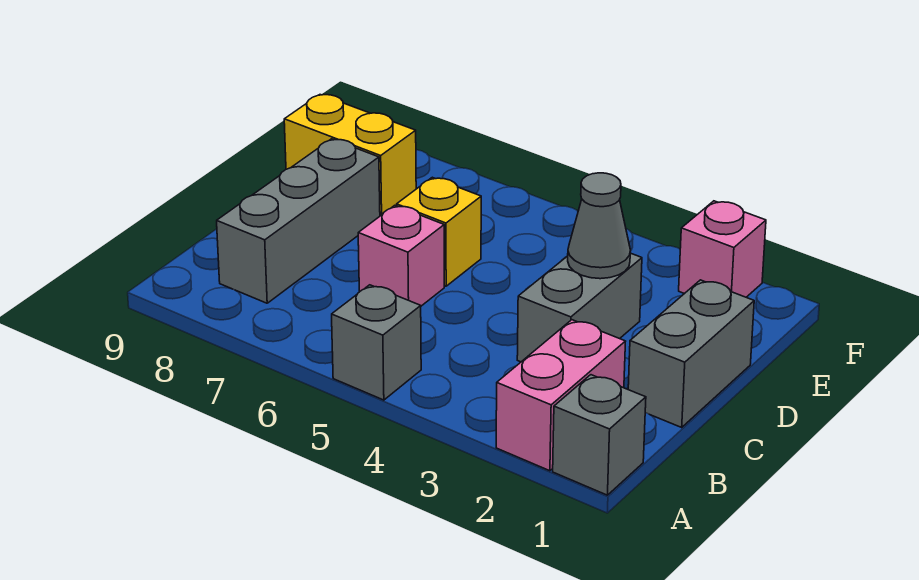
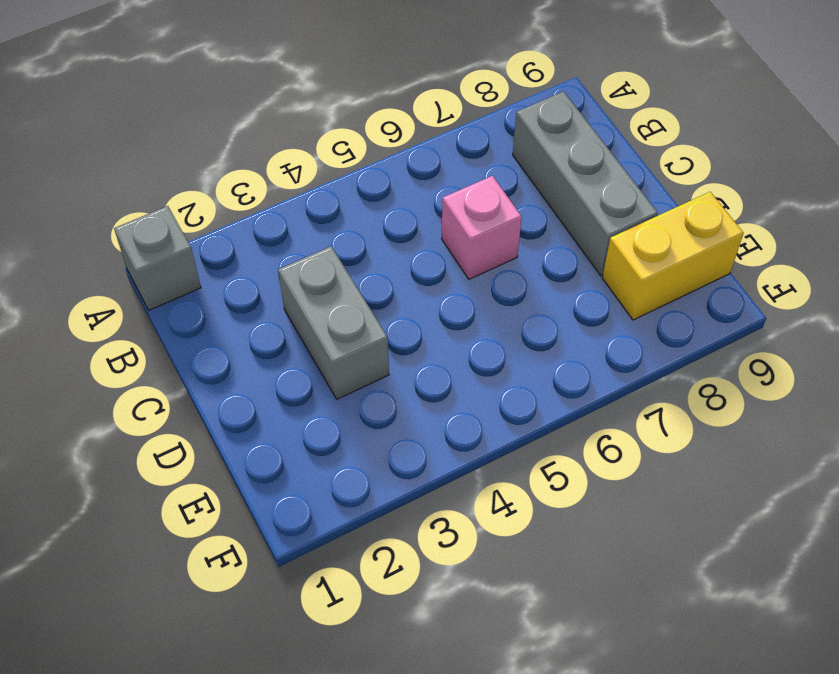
none -> pink 1x2 brick [496,320,626,471]
none -> grey 1x1 brick [332,285,421,400]

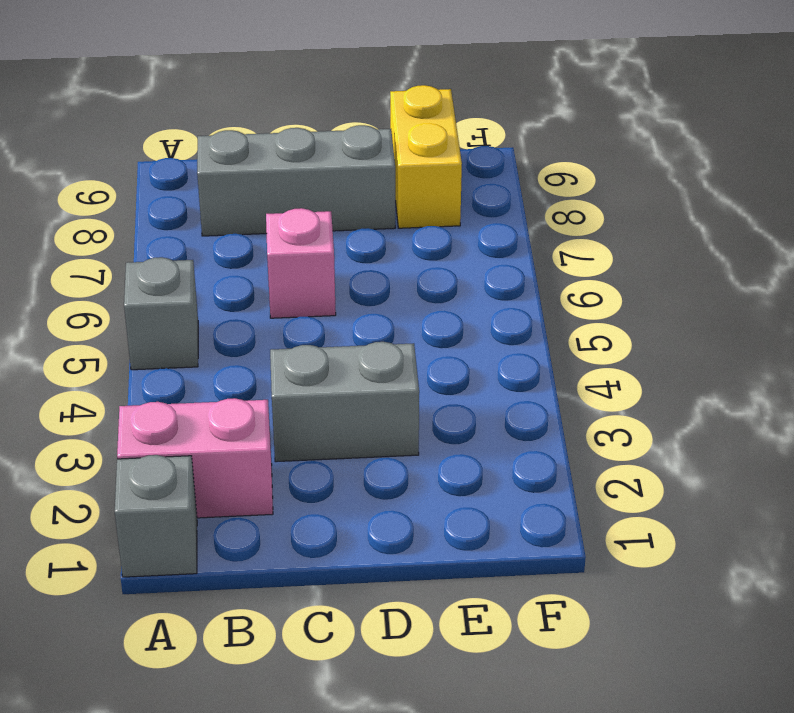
none -> grey 1x2 brick [628,280,754,427]
none -> yellow 1x1 brick [397,177,481,286]

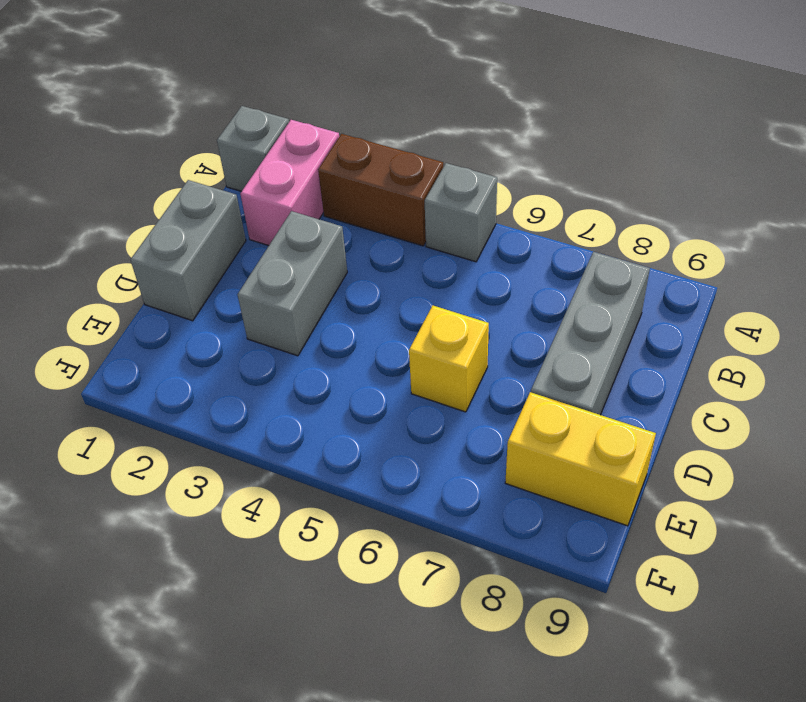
brown 1x2 brick [318,134,443,246] -> none
none -> pink 1x1 brick [358,205,444,306]
none -> pink 1x1 brick [679,201,766,297]

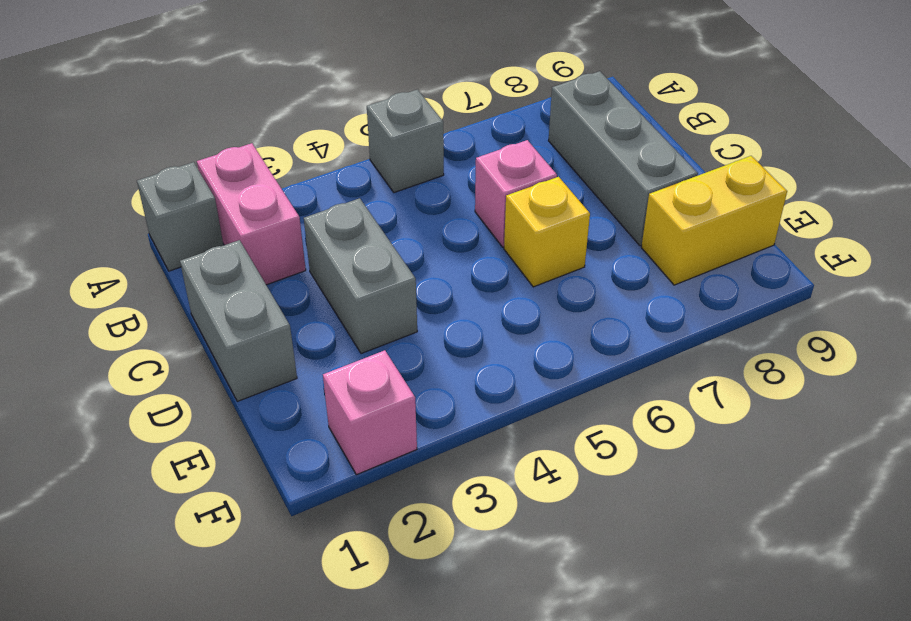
none -> grey 1x1 cone [568,173,630,279]

